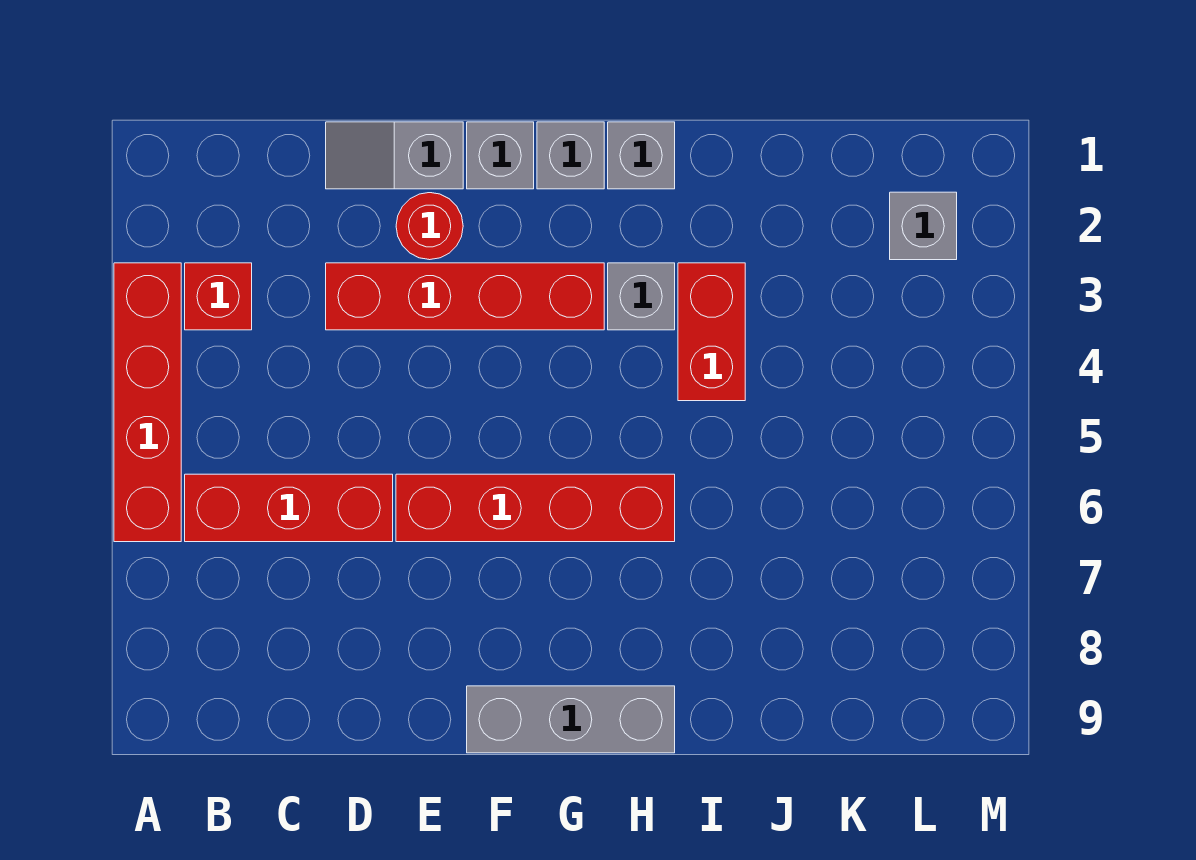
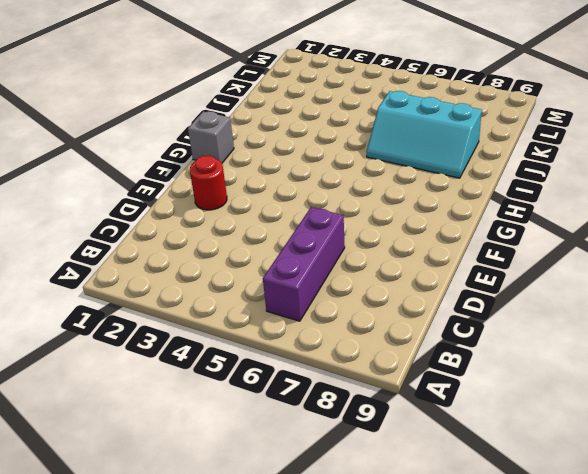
purple 1x3 brick [263,207,345,321] -> red 1x3 brick [185,474,393,542]
cyan 2x3 slope [367,91,482,178] -> none
none -> red 1x4 brick [114,263,181,542]
none -> red 1x1 brick [185,263,252,330]
none -> grey 1x2 slope [326,122,463,189]

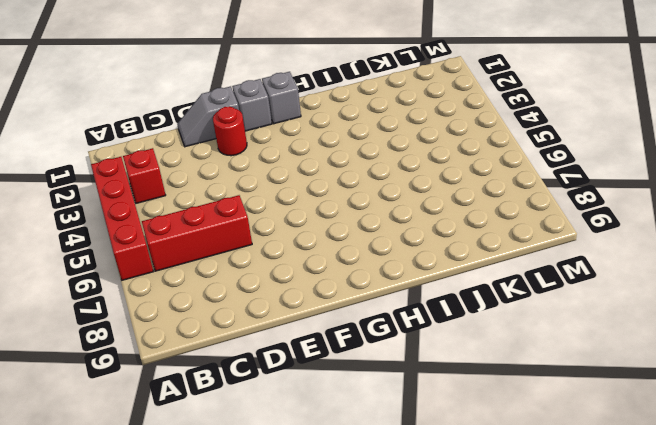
none -> red 1x4 brick [326,263,604,330]
none -> red 1x4 brick [396,474,675,542]
none -> grey 1x3 brick [467,686,675,753]

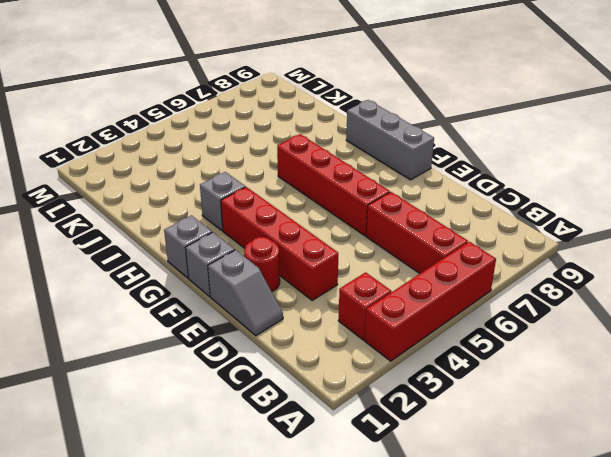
none -> grey 1x1 brick [608,122,675,189]
none -> red 1x2 brick [678,263,745,401]
none -> grey 1x1 brick [890,192,957,260]

